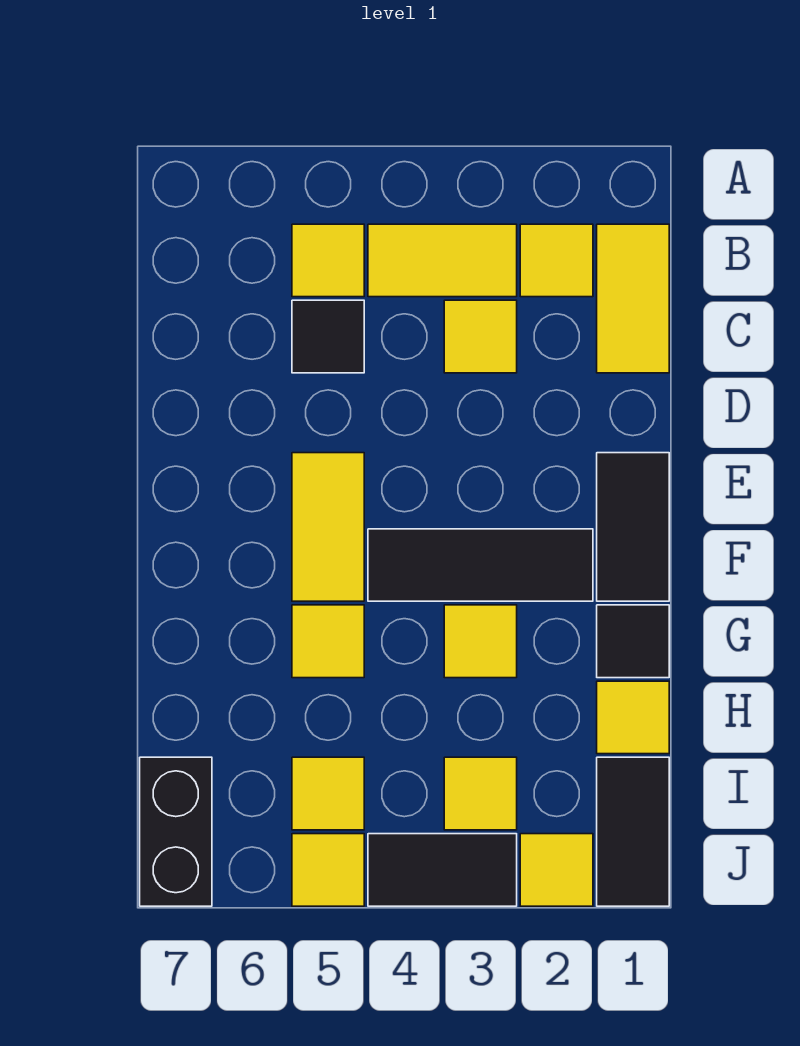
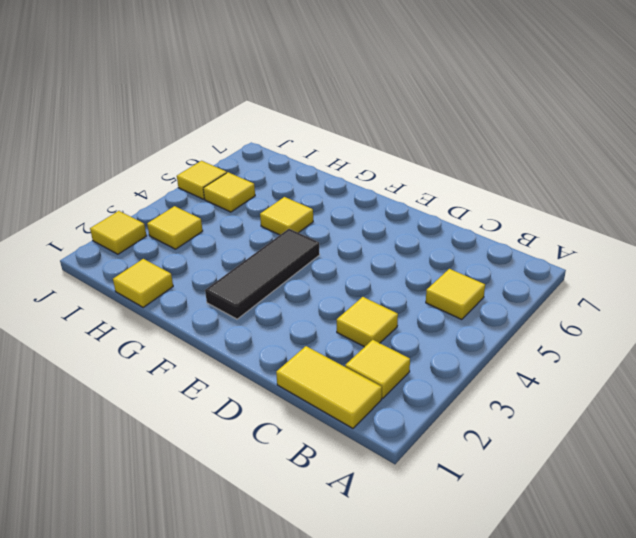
none -> yellow 1x2 tile [368,224,517,297]
none -> black 1x1 tile [292,300,364,373]
none -> black 1x2 tile [597,453,669,601]

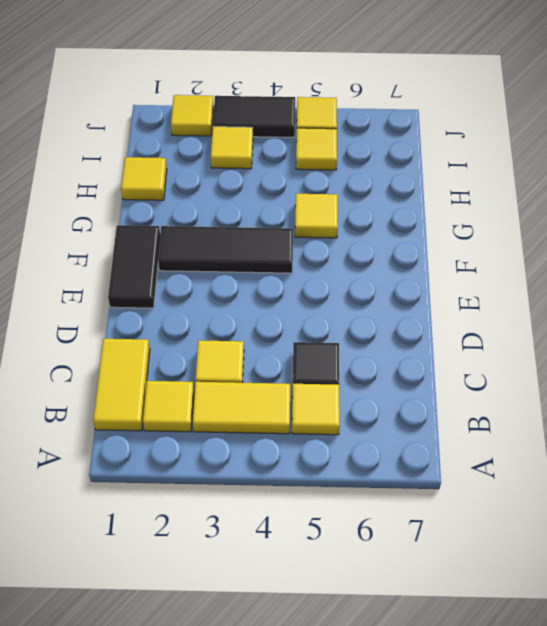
none -> yellow 1x2 tile [292,453,364,601]
none -> black 1x1 tile [597,605,669,678]
none -> yellow 1x1 tile [444,605,517,678]

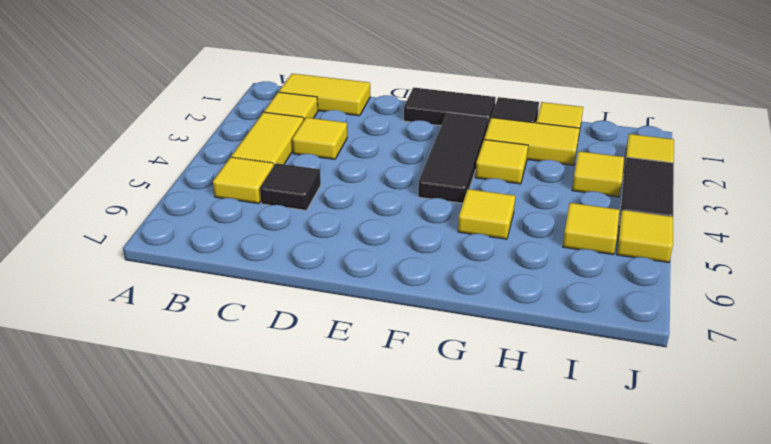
yellow 1x2 tile [484,118,580,165] -> yellow 1x2 tile moved to [292,453,364,601]
none -> black 1x2 tile [597,757,669,906]
none -> black 1x2 brick [140,757,212,906]

